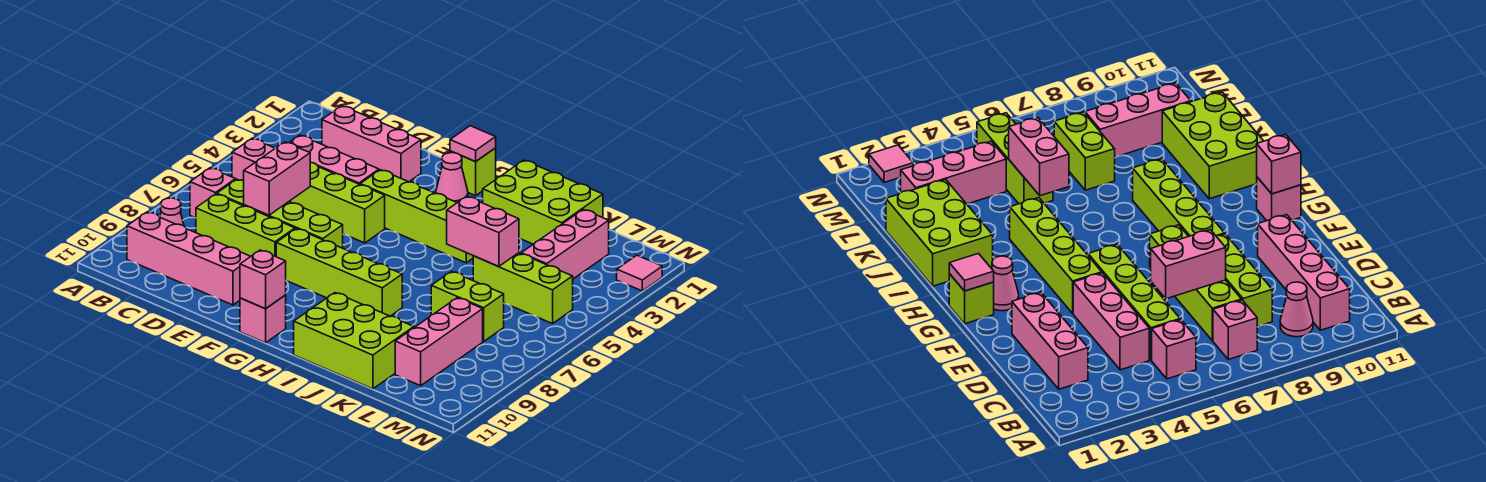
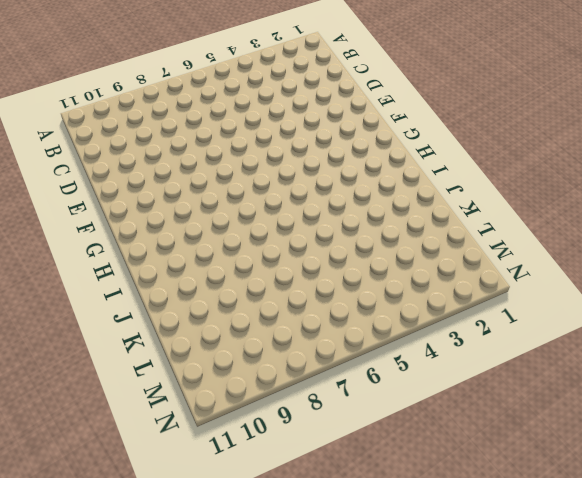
none -> pink 1x1 brick [232,138,275,181]
none -> pink 1x1 brick [190,168,236,218]
none -> pink 1x1 cone [160,198,184,226]

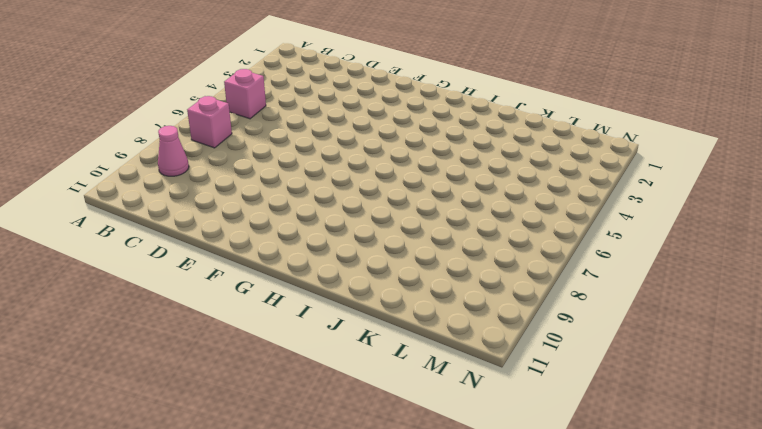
none -> pink 1x4 brick [127,212,251,305]
none -> pink 1x3 brick [322,106,421,182]
none -> pink 1x3 brick [289,135,379,184]

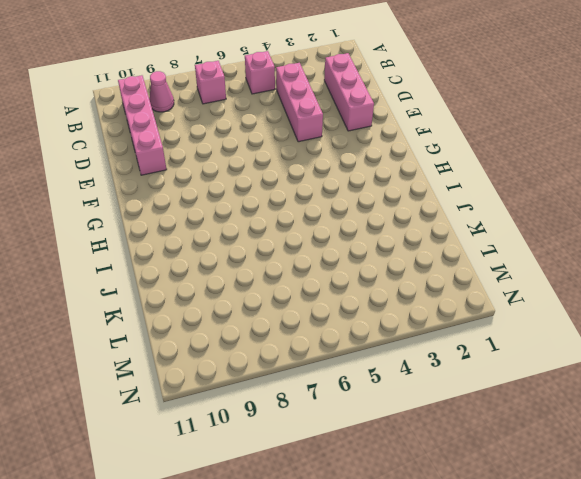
none -> lime 1x4 brick [289,162,385,243]
none -> lime 1x4 brick [217,179,343,248]
none -> lime 1x3 brick [196,194,295,257]

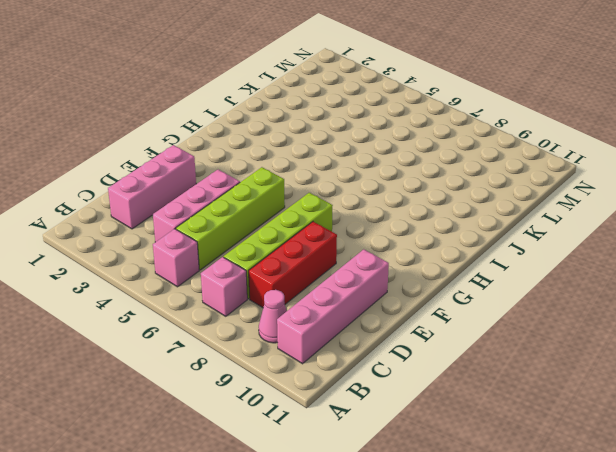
red 1x3 brick [249,222,337,307] -> lime 1x3 brick [196,194,295,257]
none -> lime 1x4 brick [360,170,473,263]
none -> lime 1x4 brick [276,229,402,316]
none -> lime 1x1 brick [450,148,496,196]

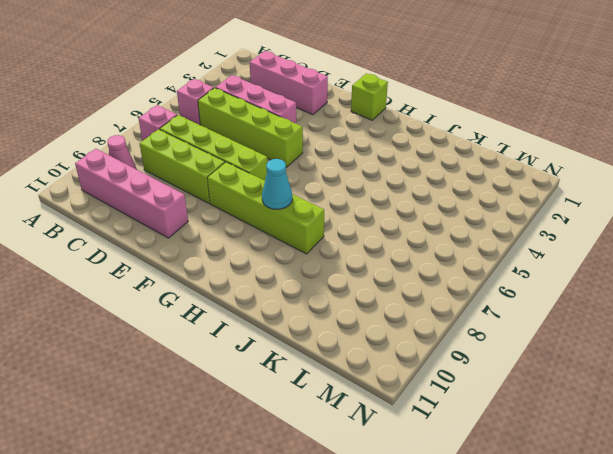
cyan 1x1 cone [262,159,292,209] -> none
none -> lime 1x4 brick [360,170,473,263]
none -> pink 1x1 cone [436,153,468,203]
none -> pink 1x1 brick [240,295,286,343]

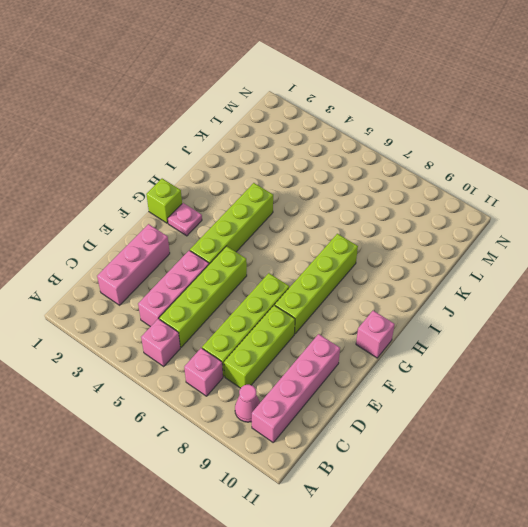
pink 1x1 plate [168,203,202,236] -> pink 1x1 cone [436,153,468,203]
none -> lime 2x3 brick [483,160,603,244]
none -> lime 2x3 brick [294,293,414,389]
none -> lime 1x3 brick [473,253,573,324]

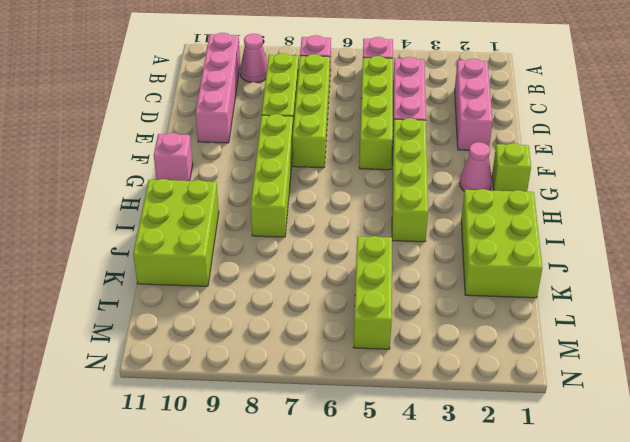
none -> lime 1x2 brick [431,272,504,341]
none -> pink 1x3 brick [521,209,609,279]
none -> pink 1x3 brick [395,298,483,386]

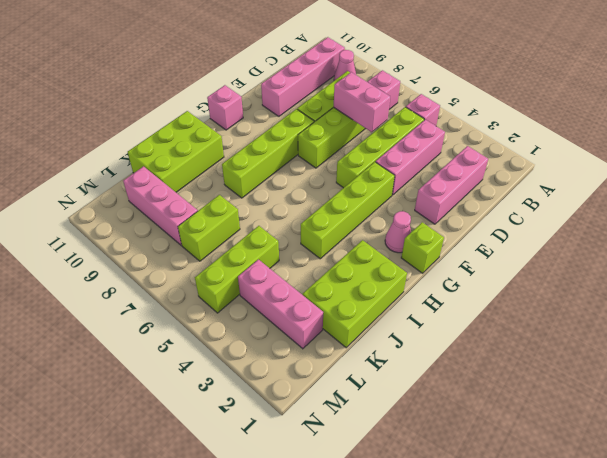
none -> pink 1x1 tile [617,255,662,291]
none -> pink 1x1 tile [450,126,496,162]
none -> pink 1x1 brick [240,250,286,309]

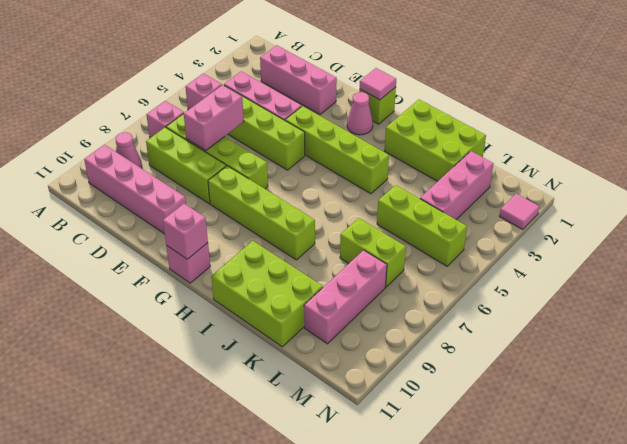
none -> pink 1x2 brick [447,196,519,267]

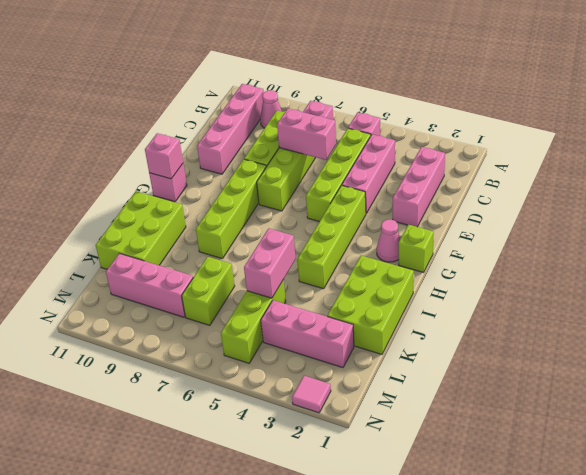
none -> pink 1x1 tile [450,126,496,162]

